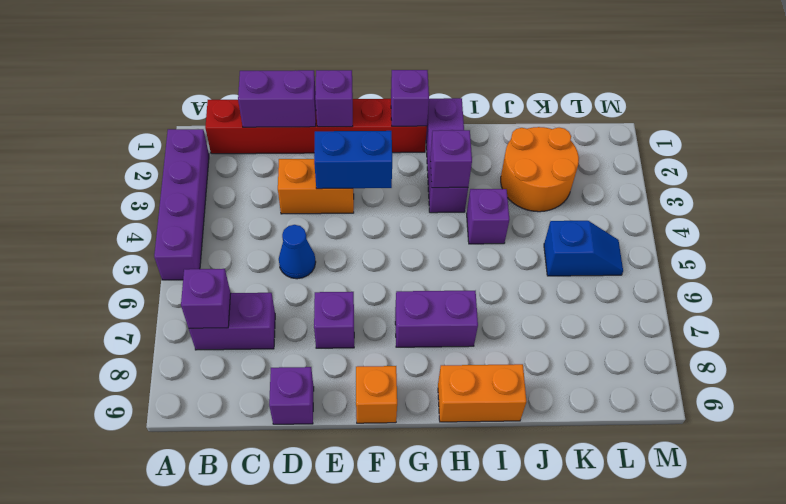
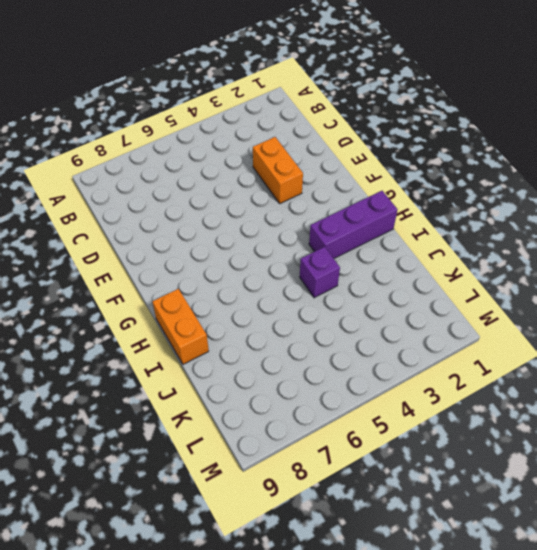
none -> purple 1x4 brick [154,129,209,280]
none -> red 1x6 brick [205,99,427,154]
none -> purple 1x2 brick [189,293,275,350]

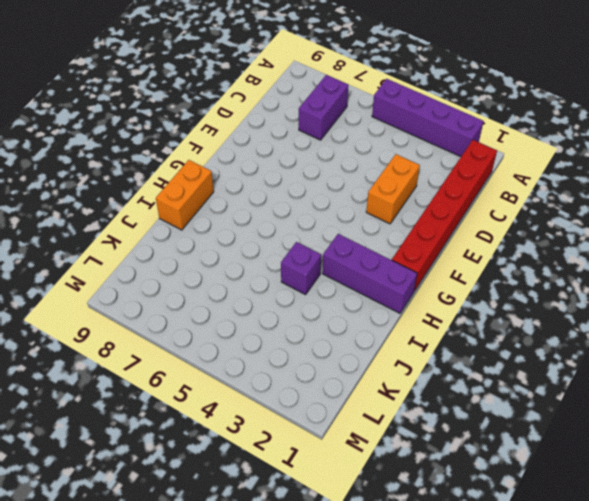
none -> blue 1x1 cone [279,225,316,279]
none -> purple 1x1 brick [269,367,314,424]
none -> purple 1x1 brick [314,292,354,348]

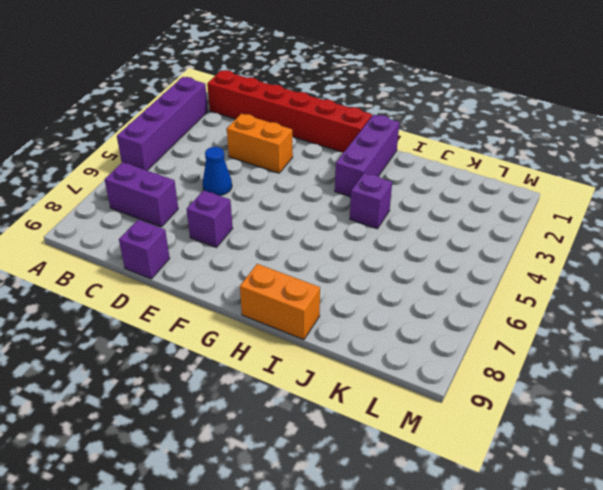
none -> orange 1x1 brick [356,366,397,423]
none -> purple 1x2 brick [395,291,478,347]
none -> orange 2x2 round brick [501,127,579,212]

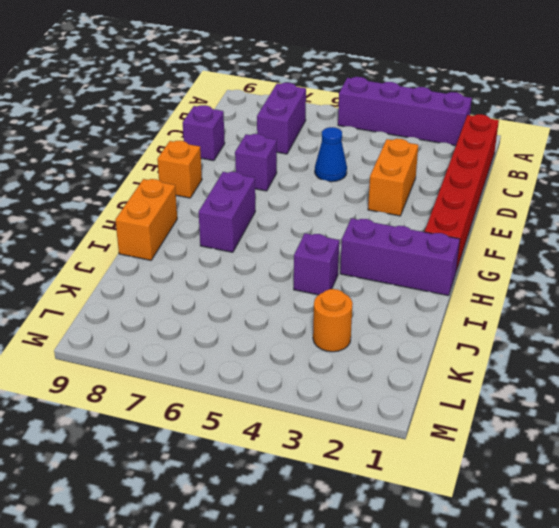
orange 1x1 round brick [313,289,353,352] -> orange 2x2 round brick [501,127,579,212]
none -> blue 1x2 slope [544,221,623,276]
none -> purple 1x1 brick [181,269,231,328]
none -> purple 1x2 brick [238,70,316,127]

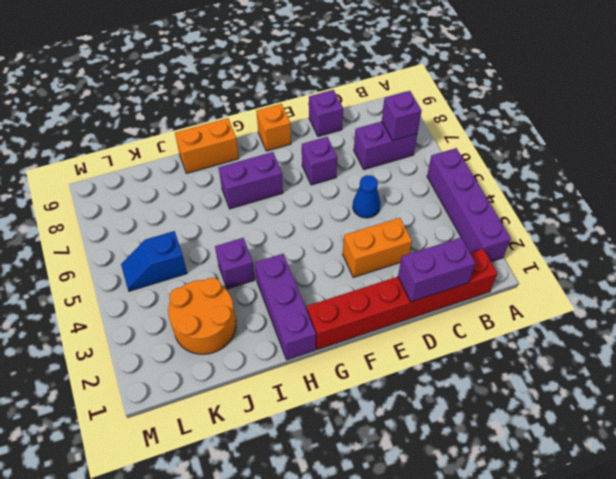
none -> purple 1x1 brick [315,70,353,127]
none -> blue 1x2 brick [314,131,392,189]
none -> purple 1x1 brick [391,70,429,126]

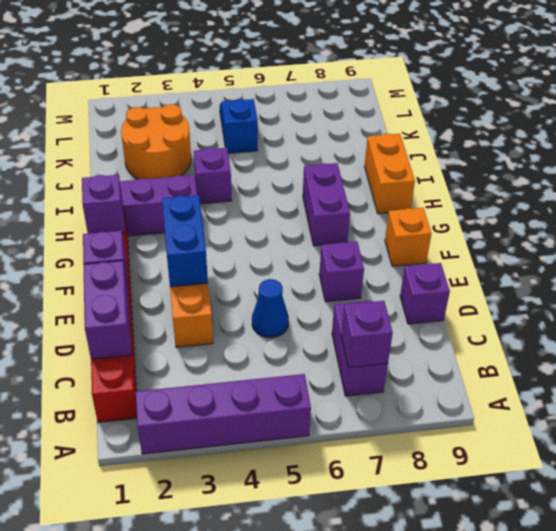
none -> purple 1x1 brick [430,130,472,188]

